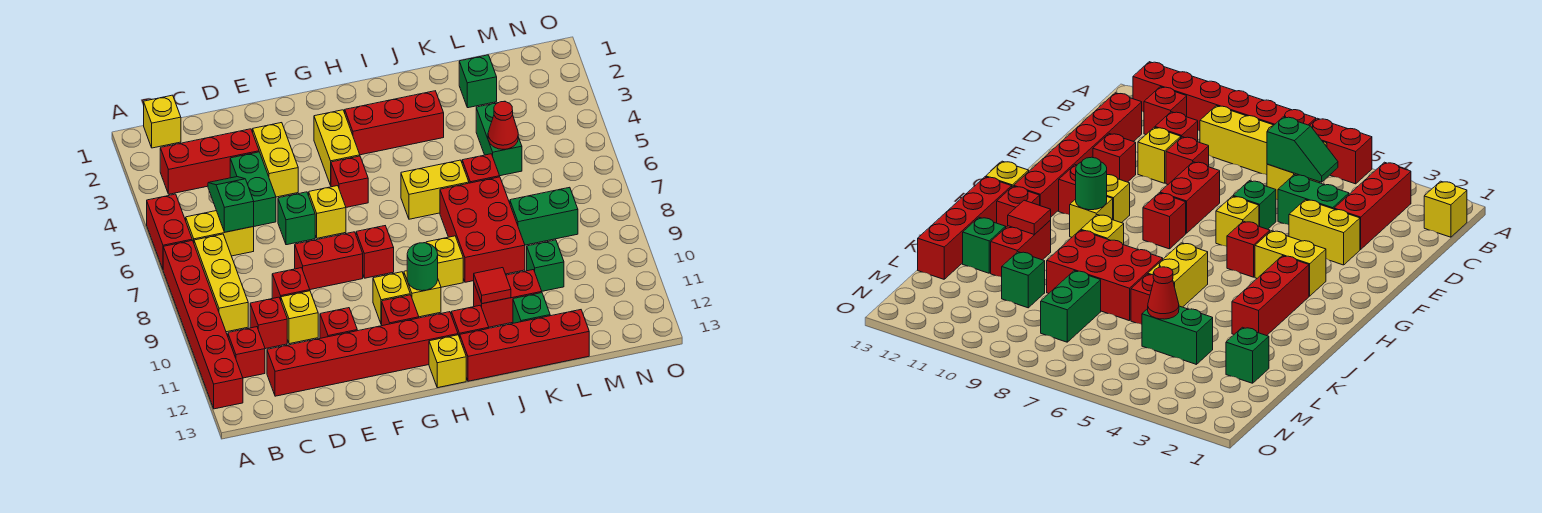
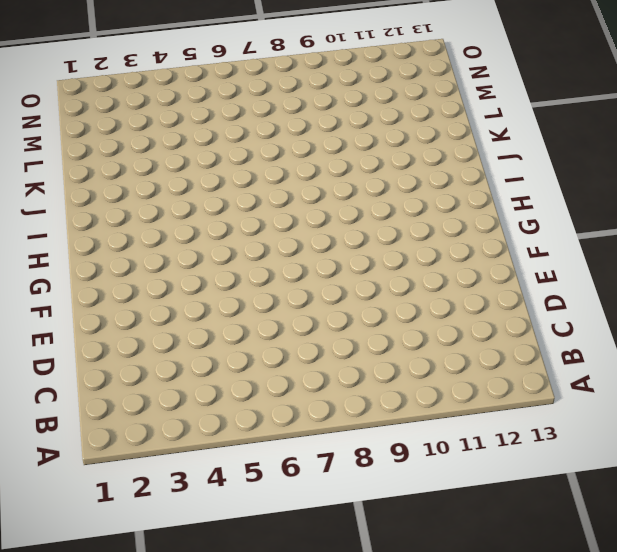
none -> red 1x2 brick [147,194,192,269]
none -> red 1x6 brick [163,241,243,409]
none -> yellow 1x1 brick [144,95,181,148]
none -> red 1x3 brick [160,129,259,194]

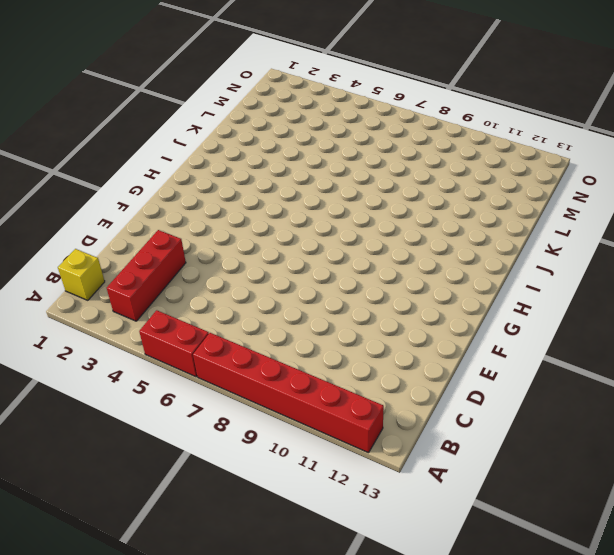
none -> yellow 1x2 brick [186,211,254,256]
none -> yellow 1x3 brick [194,234,248,332]
none -> red 1x1 brick [228,327,265,378]
none -> red 1x1 brick [250,297,287,349]

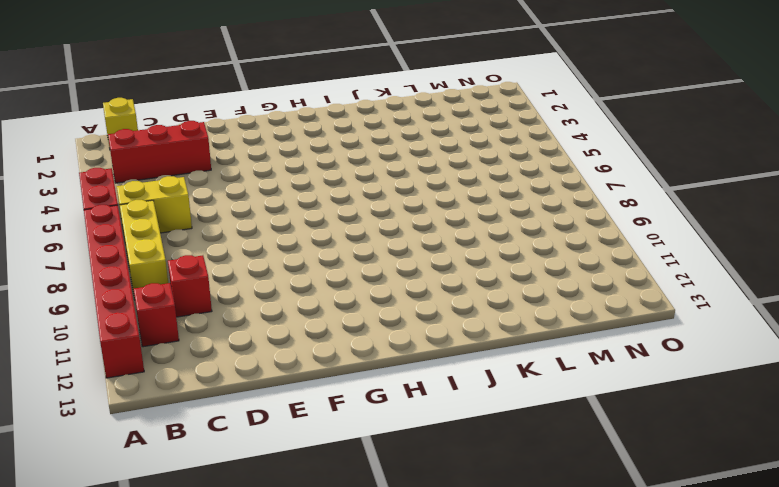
none -> red 1x6 brick [267,312,458,396]
none -> green 1x2 brick [230,152,276,226]
none -> red 1x1 brick [272,268,310,300]
none -> yellow 1x1 brick [281,291,318,344]

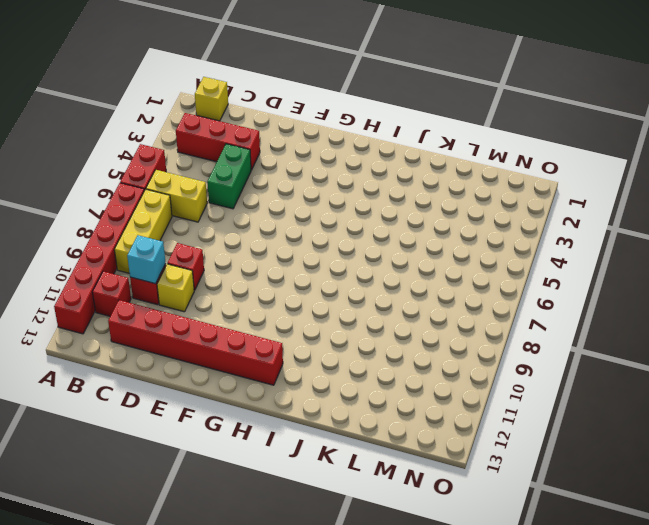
cyan 1x1 brick [127,235,166,284] -> none
none -> yellow 1x2 brick [253,123,298,197]
none -> green 1x1 brick [278,192,315,245]
none -> red 1x2 brick [295,232,363,290]
none -> red 1x1 brick [320,308,357,338]

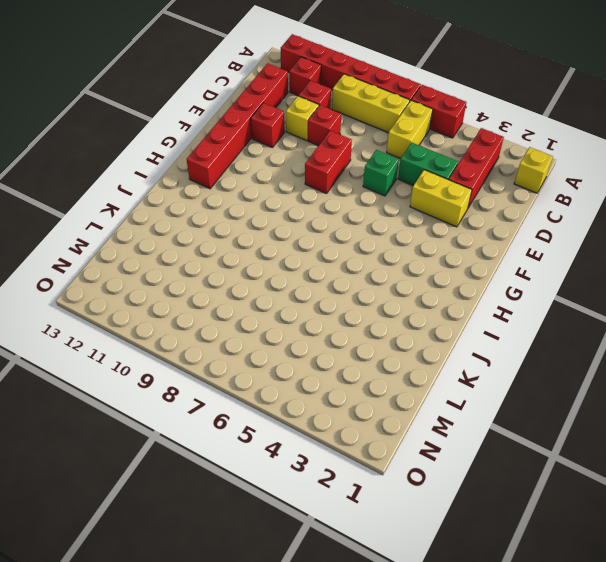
none -> yellow 1x1 brick [309,186,346,238]
none -> yellow 1x2 brick [314,110,360,185]
none -> red 1x1 brick [331,156,368,207]
none -> red 1x1 brick [356,226,394,278]

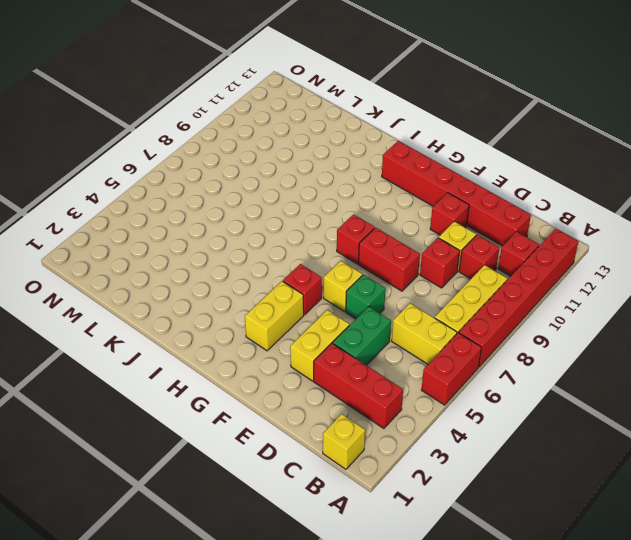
none -> yellow 1x1 brick [373,272,410,325]
none -> red 1x1 brick [382,295,419,326]
none -> red 1x3 brick [345,91,444,155]
none -> yellow 1x1 brick [404,271,441,317]

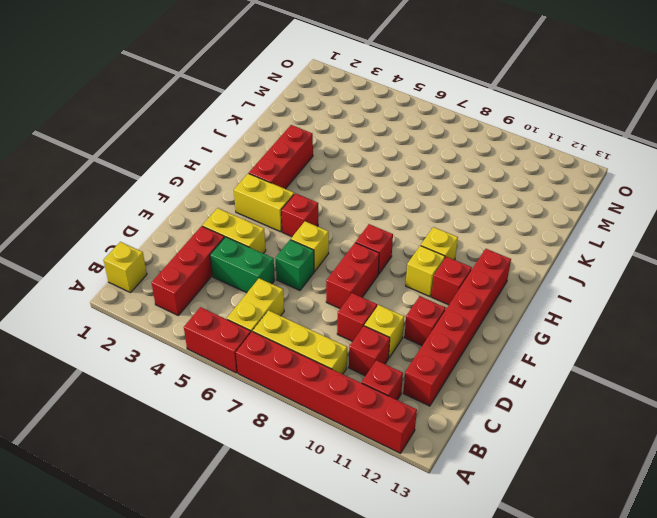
none -> yellow 1x1 brick [429,335,466,388]
none -> yellow 1x2 brick [401,160,469,219]
none -> yellow 1x1 brick [426,236,463,287]
none -> red 1x1 brick [451,305,489,338]

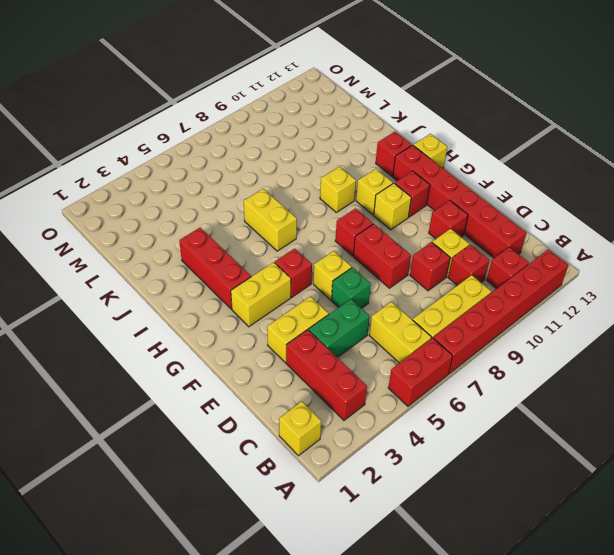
none -> red 1x4 brick [460,310,589,381]
none -> red 2x3 brick [440,177,525,282]
none -> red 1x2 brick [474,270,542,327]
none -> red 1x1 brick [462,154,500,183]

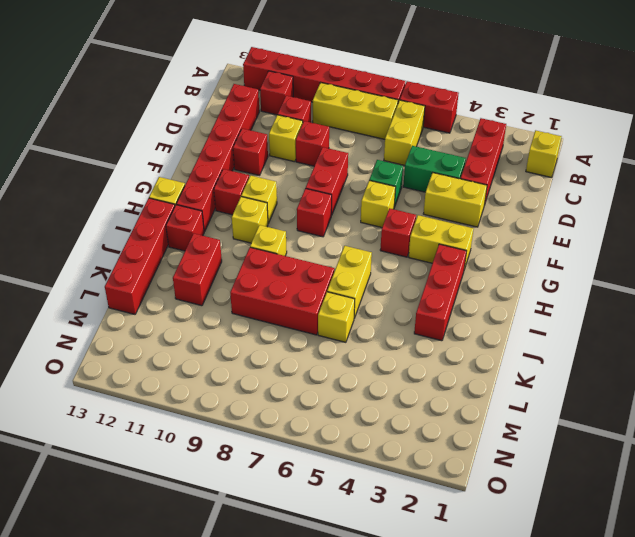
yellow 1x1 brick [318,292,355,342] -> red 1x1 brick [462,154,500,183]
none -> green 1x1 brick [513,293,550,323]
none -> green 1x1 brick [459,55,497,108]
none -> green 1x2 brick [476,101,522,176]
none -> green 1x2 brick [510,187,578,245]

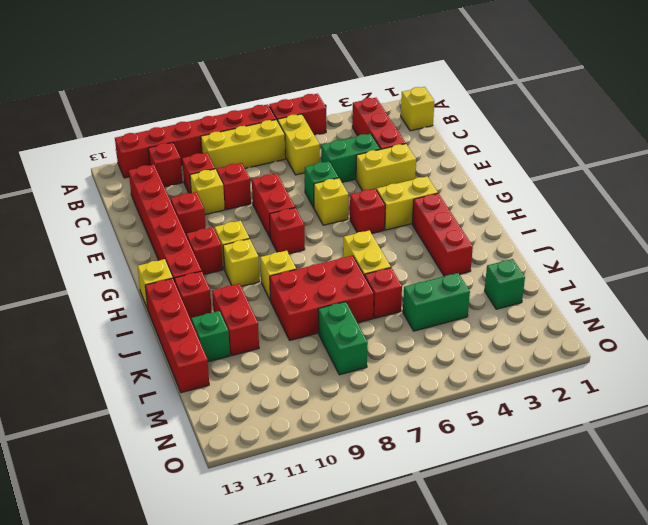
none -> green 1x1 brick [527,240,564,291]
none -> green 1x2 slope [208,177,254,232]
none -> green 1x1 round brick [407,243,438,291]
none -> red 1x1 tile [474,268,511,304]

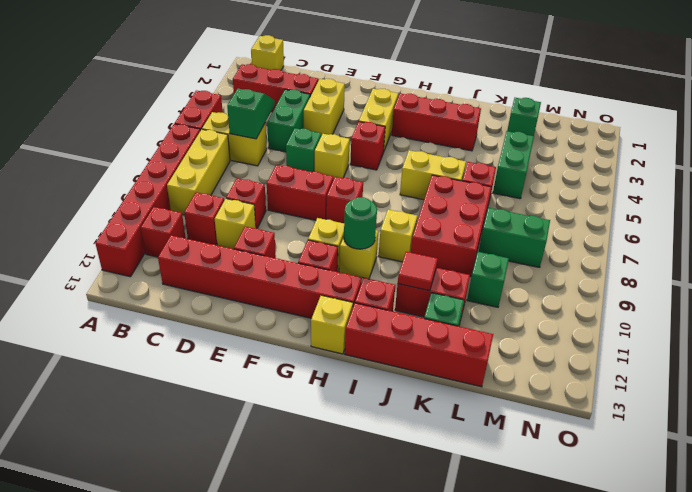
none -> red 1x1 cone [488,102,518,149]

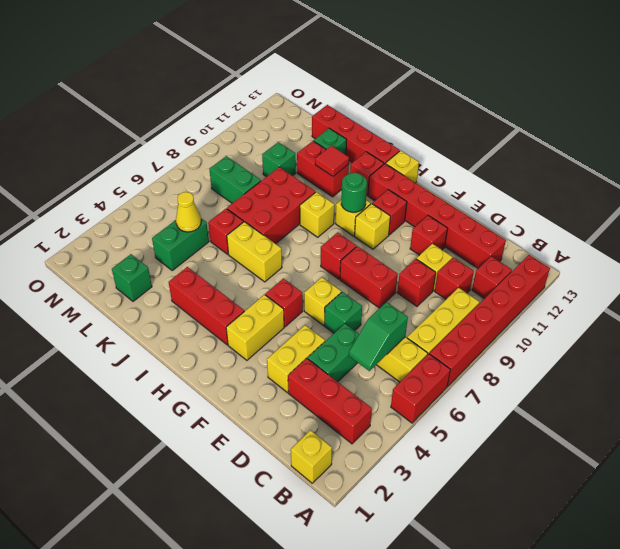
yellow 1x1 cone [176,192,201,232] -> red 1x1 cone [488,102,518,149]

